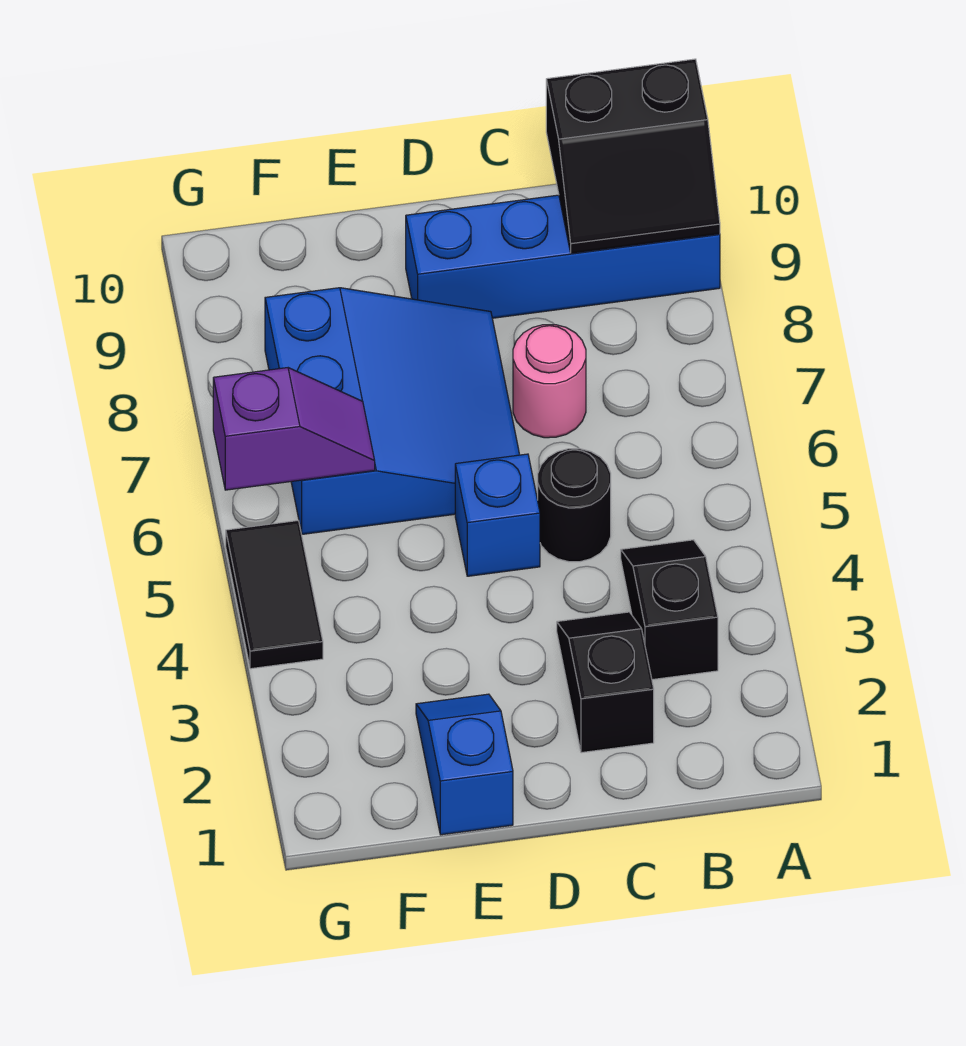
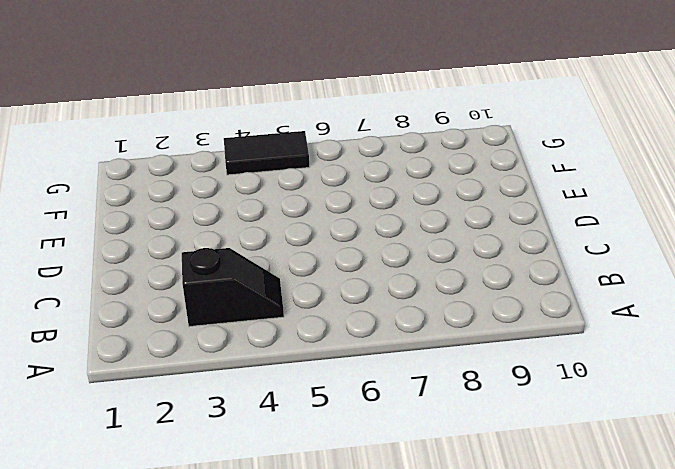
none -> blue 1x4 brick [406,195,720,318]
none -> black 1x2 slope [557,612,654,753]

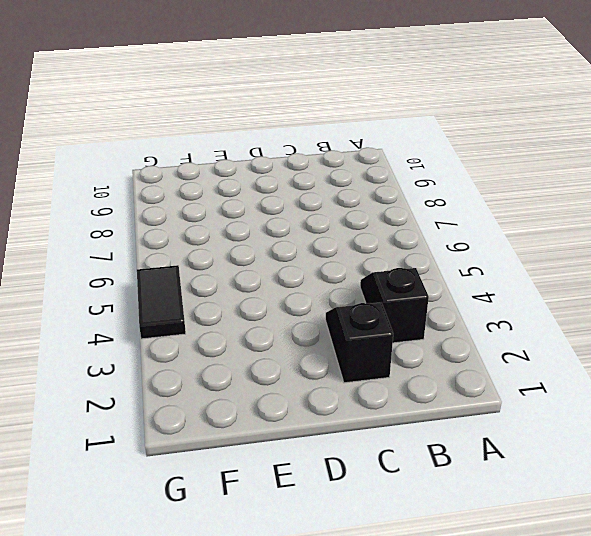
none -> blue 1x4 brick [406,195,720,318]
none -> black 1x1 round brick [538,449,611,562]

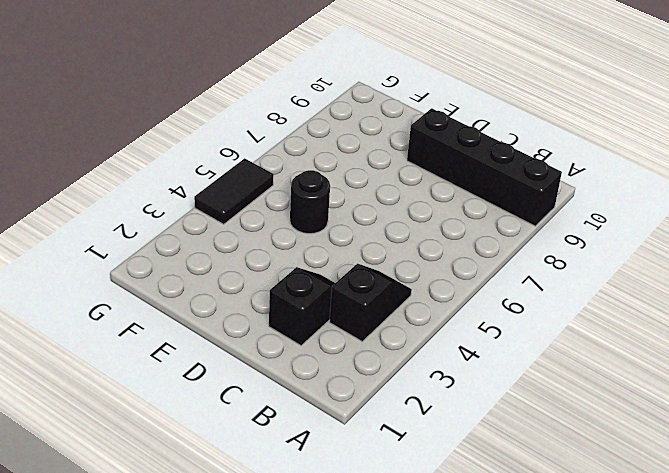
black 1x4 brick [407,108,562,226] -> blue 1x4 brick [406,195,720,318]
black 1x1 round brick [290,170,330,234] -> black 1x1 round brick moved to [538,449,611,562]
none -> pink 1x1 round brick [513,325,586,438]
none -> blue 1x1 brick [455,454,540,576]

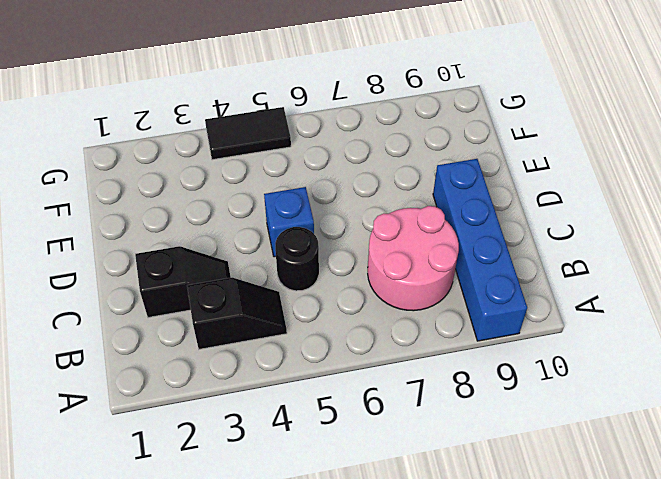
pink 2x2 round brick [368,206,459,311] -> pink 1x1 round brick [513,325,586,438]
none -> blue 3x3 slope [265,288,520,534]
none -> blue 1x2 slope [416,694,513,835]

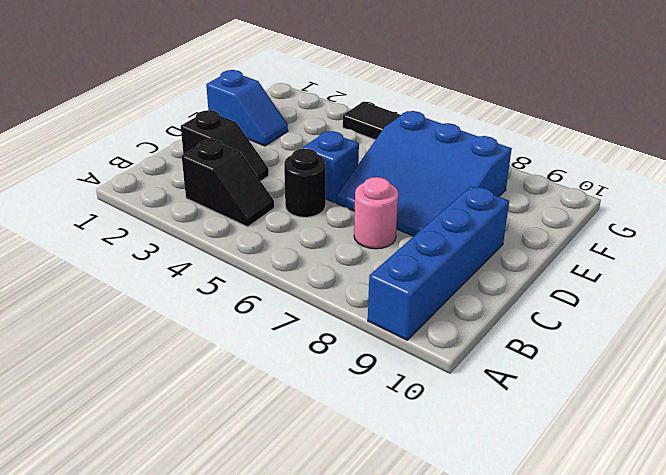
none -> black 2x2 slope [546,59,720,254]
none -> purple 1x2 slope [213,368,375,490]

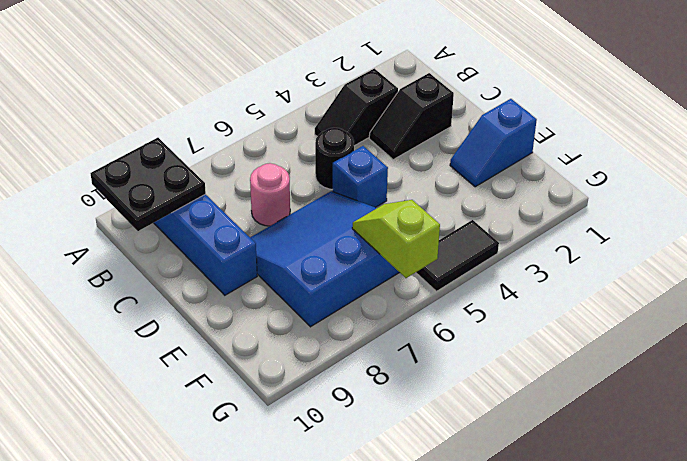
black 2x2 plate [90,138,206,231] -> black 2x2 slope [546,59,720,254]
lime 1x2 slope [352,200,440,278] -> purple 1x2 slope [213,368,375,490]

